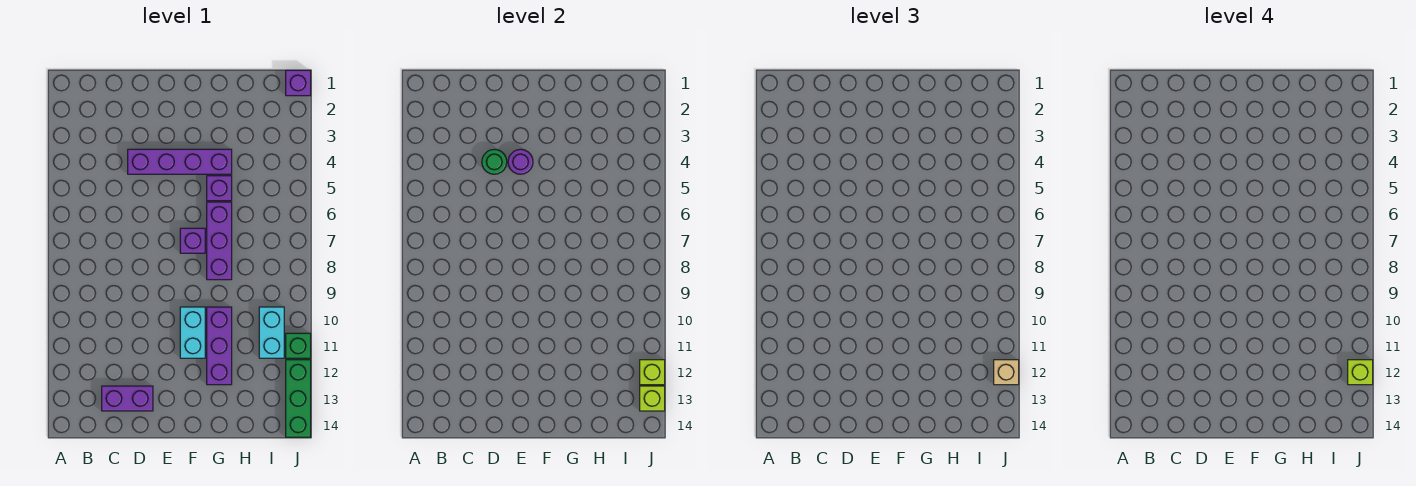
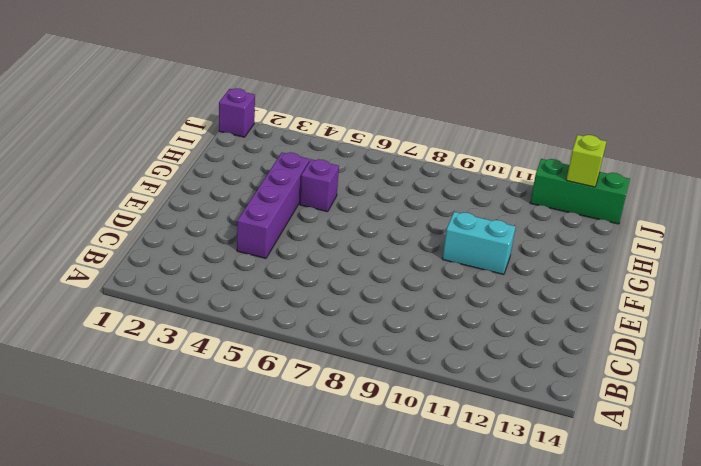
none -> purple 1x2 brick [102,386,153,411]
none -> purple 1x1 brick [180,228,205,253]
none -> purple 1x3 brick [207,202,232,280]

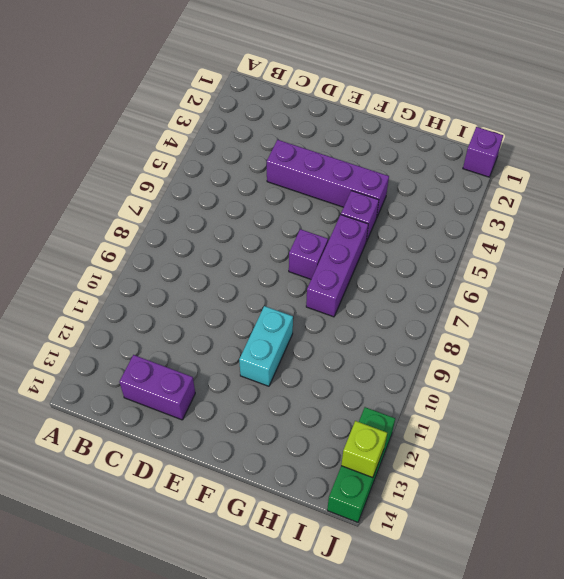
none -> purple 1x3 brick [207,307,232,385]
none -> cyan 1x2 brick [259,307,284,358]
none -> green 1x1 brick [286,333,311,358]

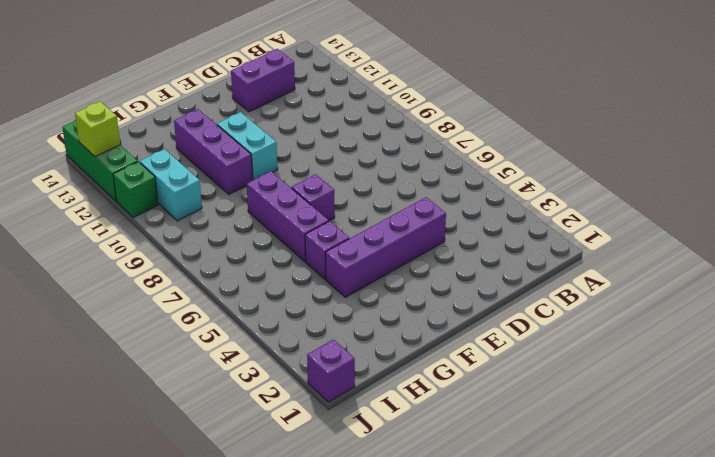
none -> green 1x1 round brick [482,149,507,174]
none -> purple 1x1 round brick [508,149,533,174]
none -> lime 1x1 brick [640,360,665,385]

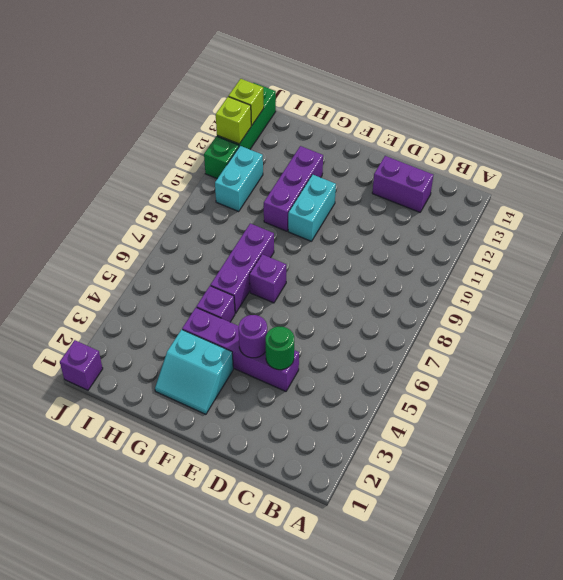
cyan 2x2 slope [155,330,233,414] -> none
none -> tan 1x1 brick [994,360,1019,385]
none -> lime 1x1 brick [1348,360,1373,385]

